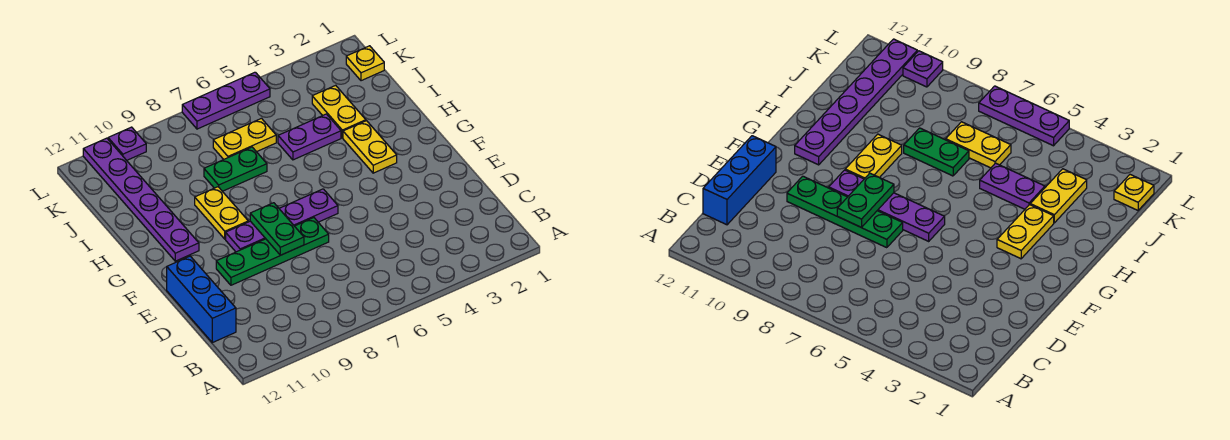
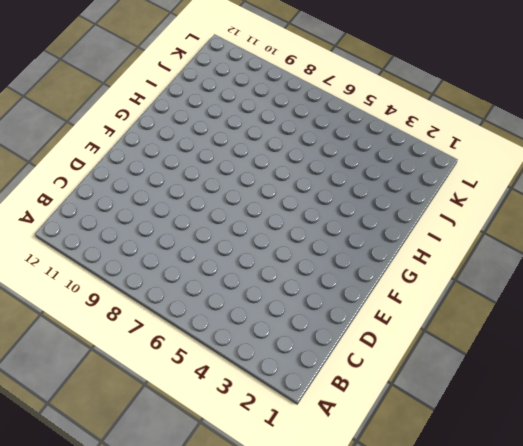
none -> blue 1x3 brick [167,256,236,343]
none -> green 1x4 plate [216,218,329,285]
none -> purple 1x4 plate [226,189,338,252]

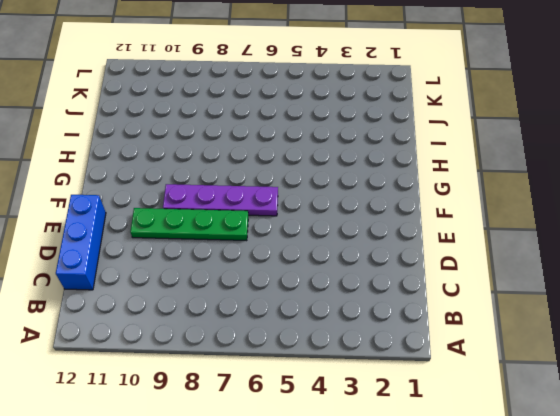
none -> yellow 1x2 plate [343,121,397,173]
none -> yellow 1x2 plate [195,187,248,239]
none -> purple 1x6 plate [83,138,199,261]

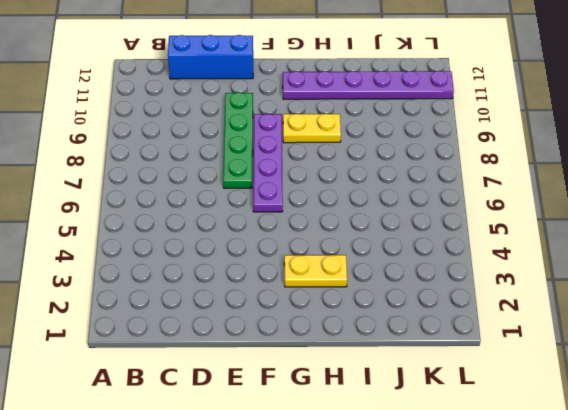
none -> yellow 1x2 plate [312,85,366,138]
none -> purple 1x2 plate [278,114,341,160]
none -> green 1x2 plate [204,147,267,191]

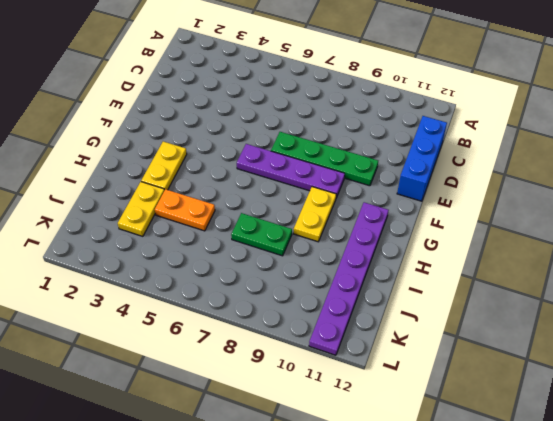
orange 1x2 plate [155,189,215,231] -> purple 1x2 plate [278,114,341,160]
none -> yellow 1x2 plate [213,118,276,159]
none -> yellow 1x1 plate [346,46,384,81]
none -> purple 1x3 plate [182,72,270,129]

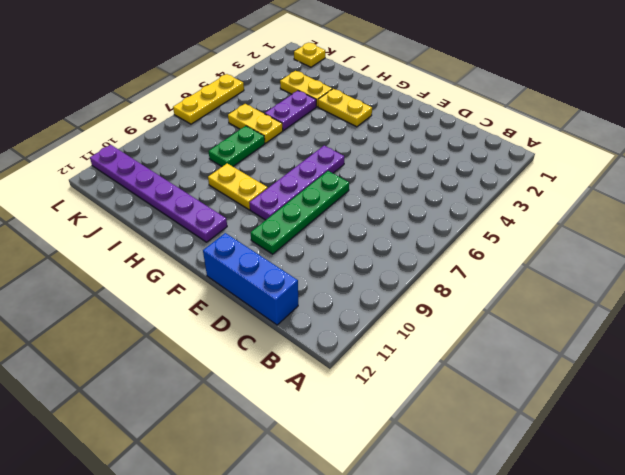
yellow 1x2 plate [228,104,283,143] -> yellow 1x2 plate turned to [213,118,276,159]
yellow 1x3 plate [173,74,244,124] -> purple 1x3 plate [182,72,270,129]
none -> purple 1x1 plate [108,127,146,160]
none -> green 1x2 plate [250,203,304,255]

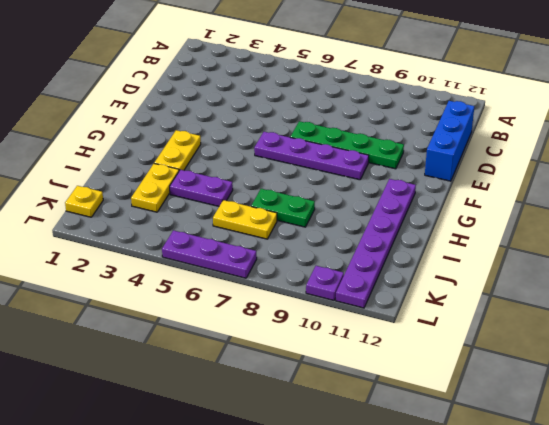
none -> yellow 1x2 plate [195,187,248,239]
none -> green 1x2 plate [250,203,304,255]

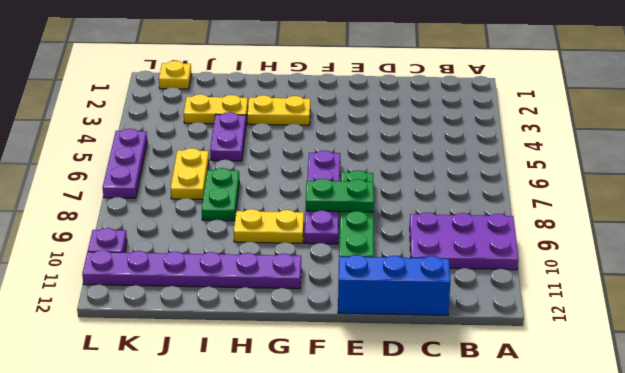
purple 2x3 plate [410,212,518,270] -> none

